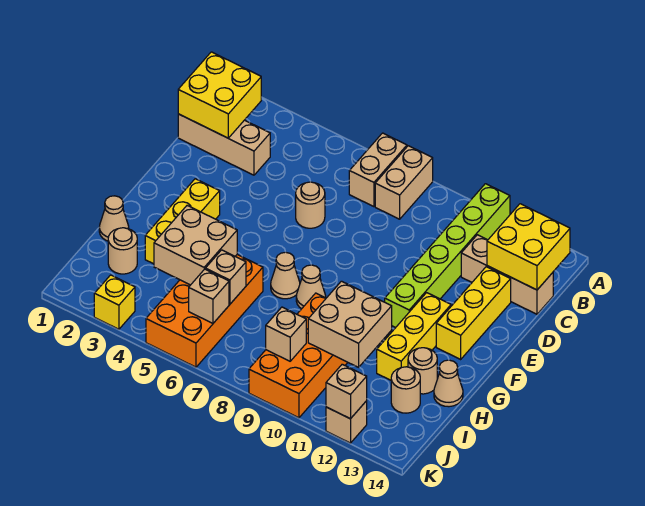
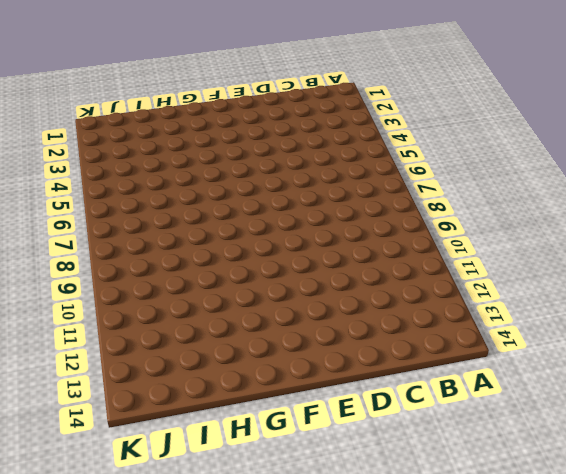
none -> tan 1x2 brick [349,133,407,207]
none -> tan 1x2 brick [375,146,433,219]
none -> lime 1x6 brick [385,184,510,328]

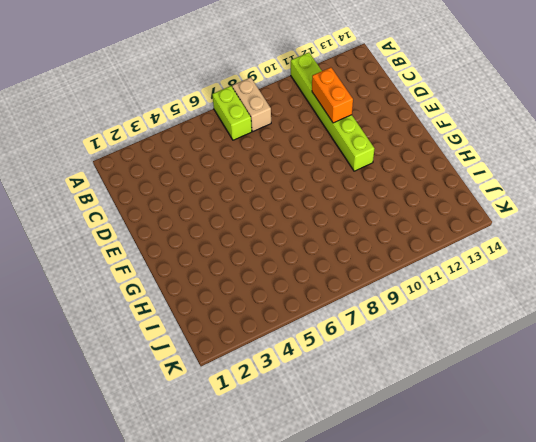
lime 1x2 brick [212,86,252,140] -> tan 1x2 brick [349,133,407,207]
orange 1x2 brick [312,67,353,123] -> none
none -> tan 1x3 brick [178,114,270,175]
none -> tan 1x3 brick [461,235,553,314]
none -> tan 1x1 round brick [296,182,325,228]

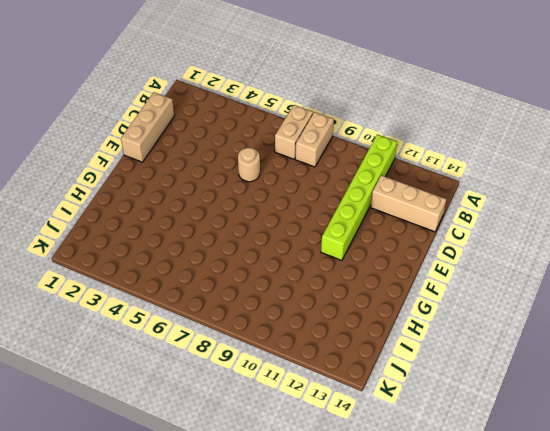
tan 1x3 brick [121,92,174,162] -> tan 1x3 brick turned to [178,114,270,175]
none -> yellow 1x3 brick [436,267,511,359]
none -> yellow 1x3 brick [145,179,220,264]
none -> yellow 1x3 brick [377,293,451,380]

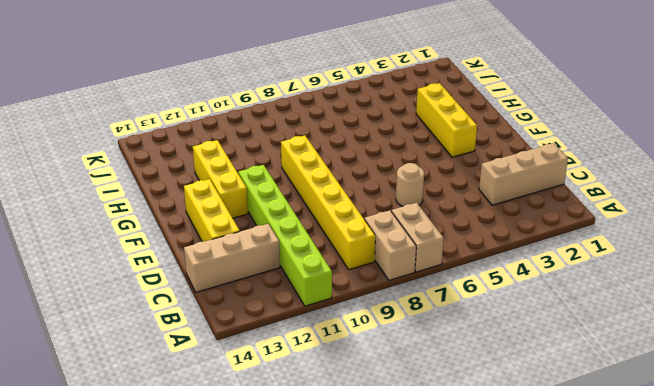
yellow 1x6 brick [281,135,375,270] -> none
none -> tan 1x1 cone [271,252,300,299]
none -> tan 1x1 cone [296,265,326,309]
none -> tan 1x1 cone [99,196,129,241]

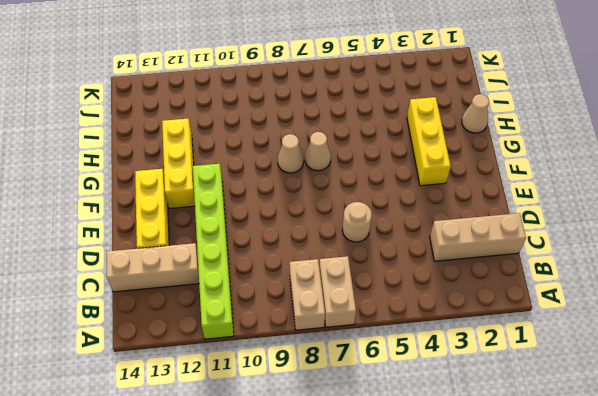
none -> orange 2x4 brick [146,255,263,367]
none -> orange 2x4 brick [249,293,348,418]
none -> tan 1x1 round brick [408,348,437,394]

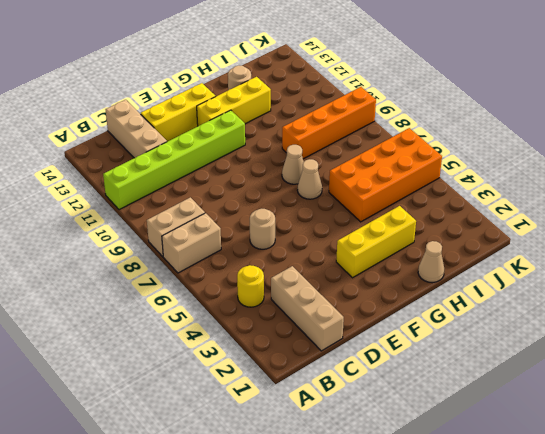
yellow 1x1 round brick [237,265,264,307] -> none
orange 1x4 brick [282,87,376,159] -> orange 2x4 brick [249,293,348,418]
none -> tan 1x1 cone [434,360,463,407]
none -> tan 1x1 round brick [108,228,137,274]
none -> tan 1x1 round brick [391,367,420,413]

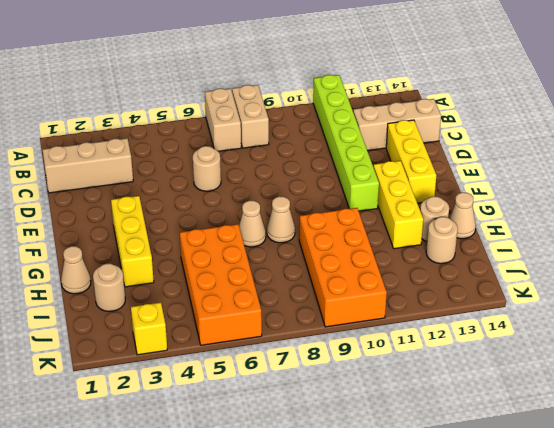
none -> tan 1x1 brick [326,401,367,443]
none -> yellow 2x2 brick [178,52,261,138]
none -> yellow 2x2 brick [487,204,570,290]

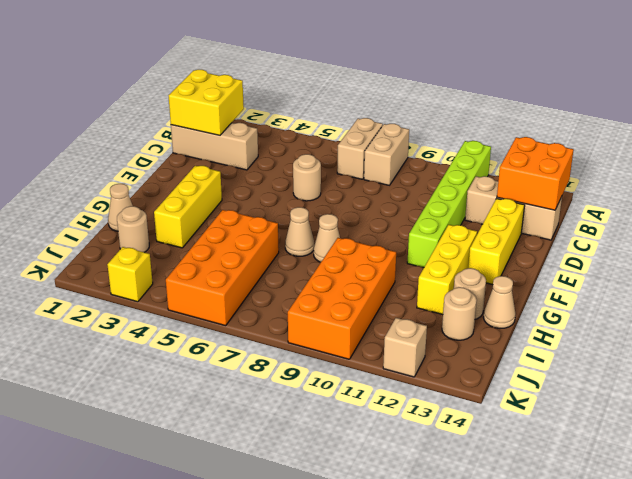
orange 2x2 brick [497,137,574,210] -> yellow 2x2 brick [487,204,570,290]
none -> tan 2x2 brick [154,206,237,285]
none -> tan 2x2 brick [308,281,392,367]
none -> tan 1x1 brick [205,250,246,304]

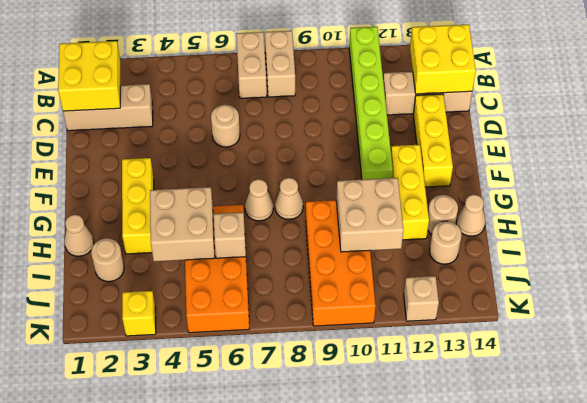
none -> tan 1x1 brick [189,269,229,323]
none -> tan 1x1 brick [266,307,306,361]
none -> tan 1x1 brick [326,364,367,419]

